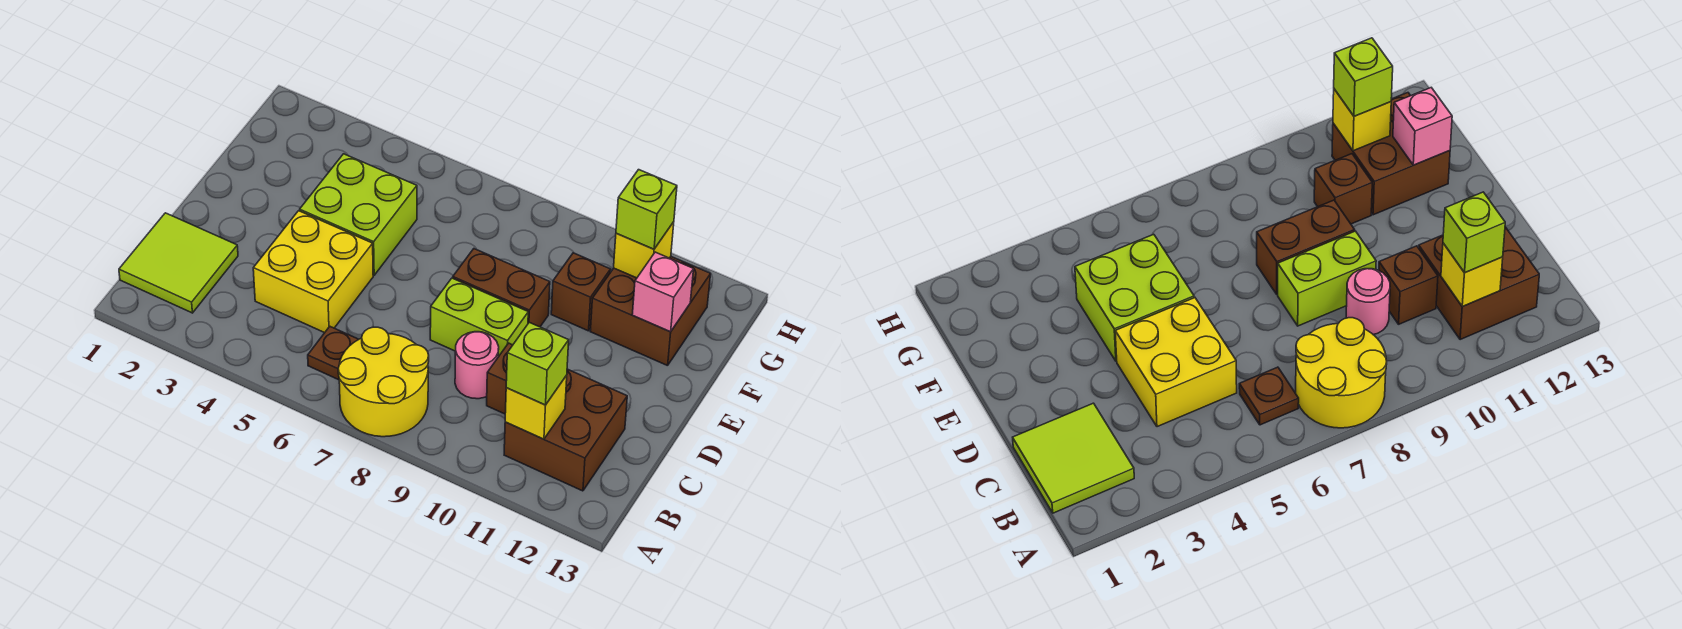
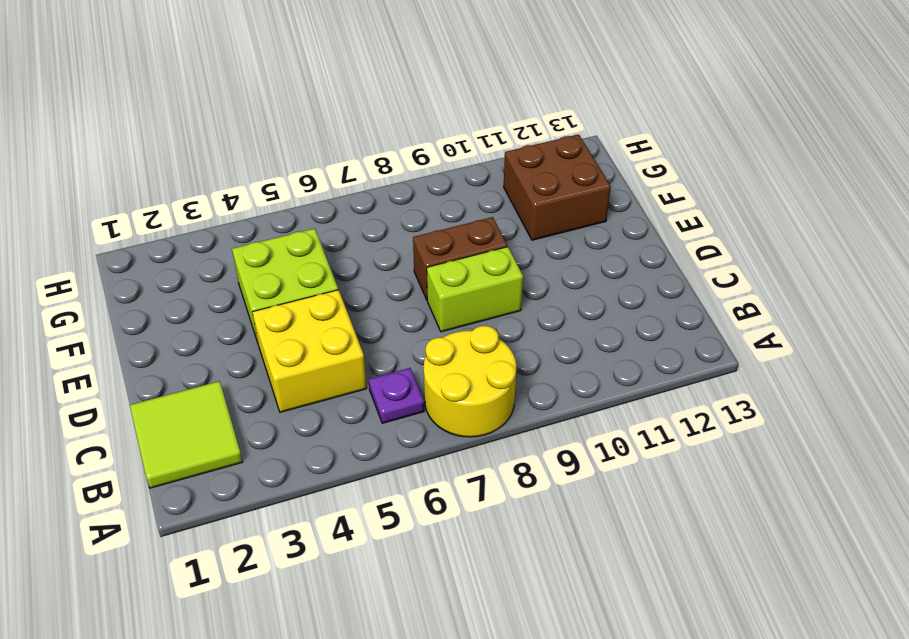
purple 1x1 plate [369,368,424,423] -> brown 1x1 plate [308,326,359,380]
none -> brown 2x2 brick [504,369,627,491]
none -> pink 1x1 round brick [455,332,499,399]
none -> brown 1x1 brick [487,343,513,414]

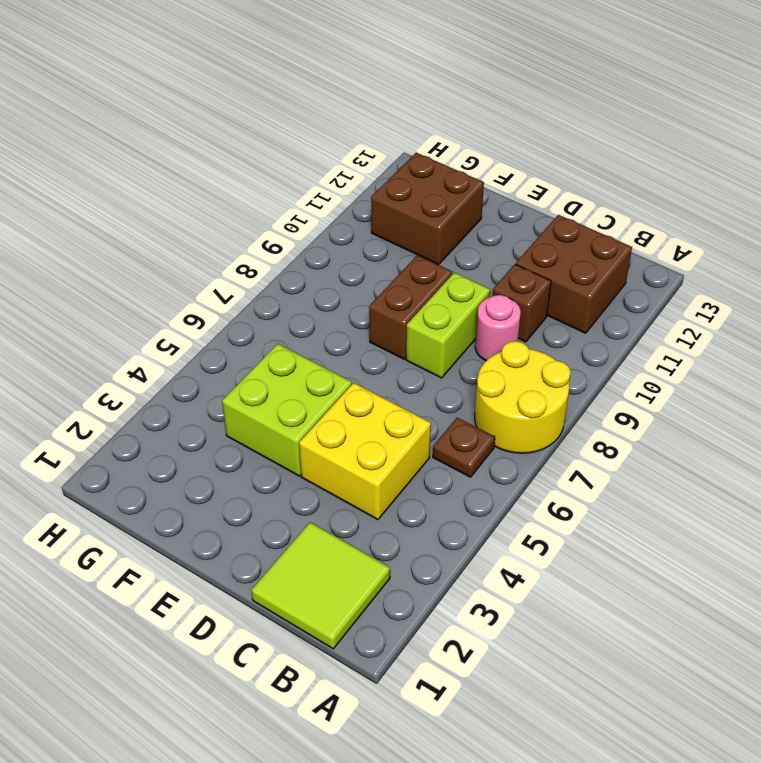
none -> brown 1x1 brick [551,253,611,331]
none -> yellow 1x1 brick [505,376,567,439]
none -> pink 1x1 brick [632,252,694,332]

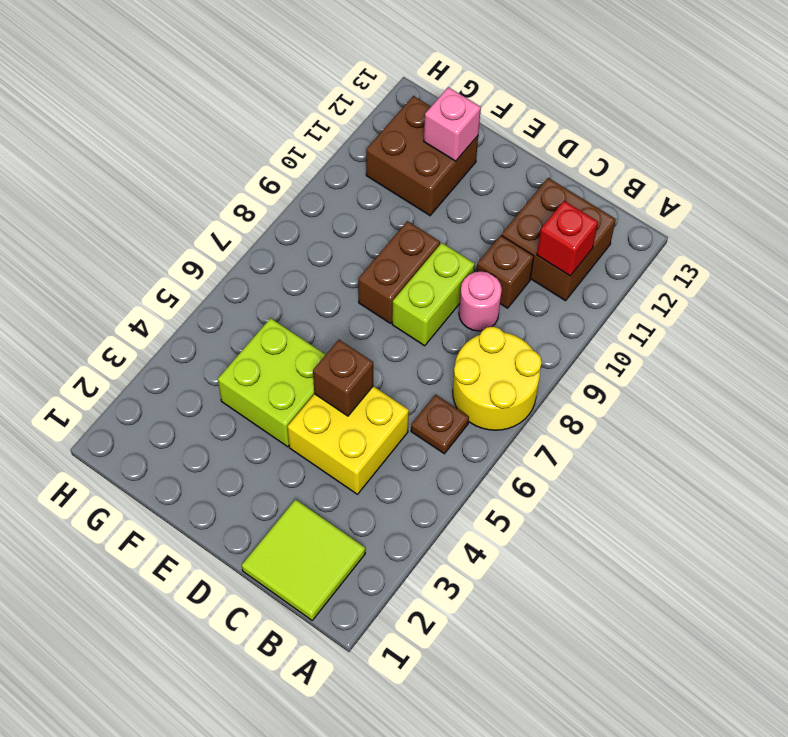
red 1x1 brick [537,201,598,276] -> yellow 1x1 brick [505,376,567,439]
brown 1x1 brick [313,340,373,416] -> brown 1x1 brick moved to [551,253,611,331]
none -> yellow 1x1 brick [614,222,674,278]
none -> lime 1x1 brick [506,322,569,405]
none -> lime 1x1 brick [616,170,677,249]

